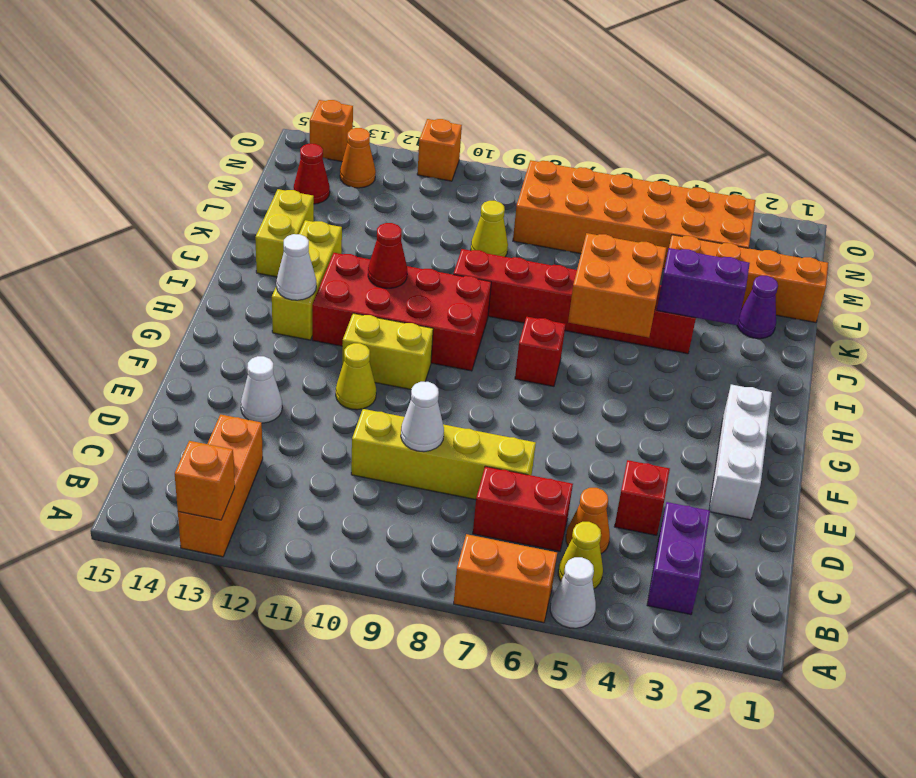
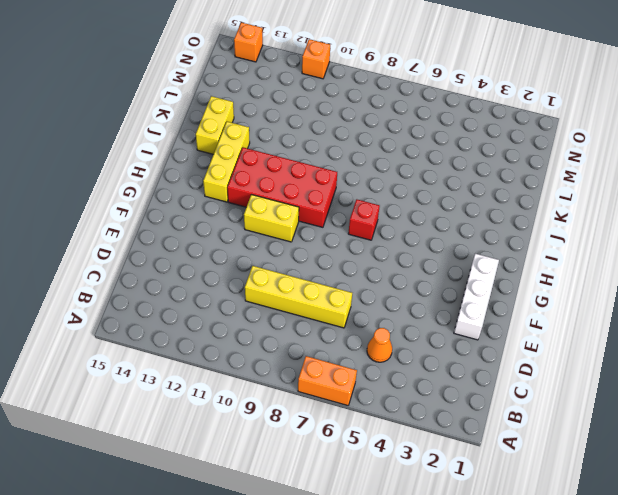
none -> white 1x1 cone [550,557,596,628]
none -> orange 1x3 brick [178,415,263,557]
none -> purple 1x2 brick [647,502,710,615]
none -> yellow 1x1 cone [558,522,603,589]

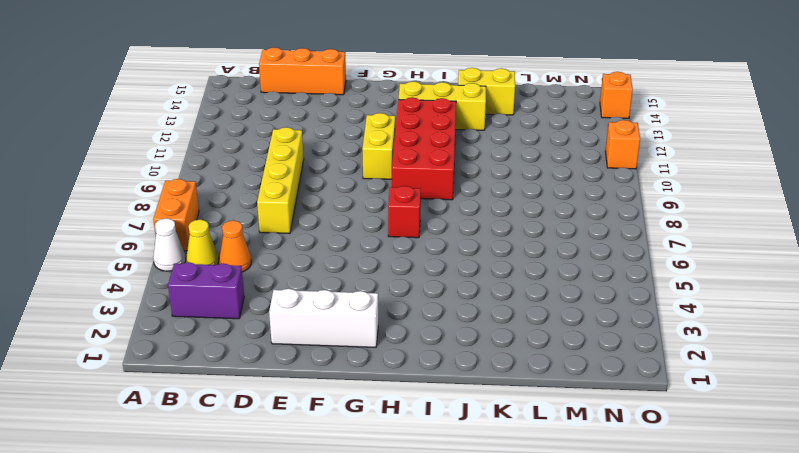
orange 1x3 brick [259,48,346,95] -> orange 1x3 brick moved to [178,415,263,557]
none -> red 1x2 brick [473,466,573,551]
none -> red 1x1 brick [614,460,670,535]
none -> white 1x1 cone [241,356,282,423]
none -> yellow 1x1 cone [336,343,376,410]

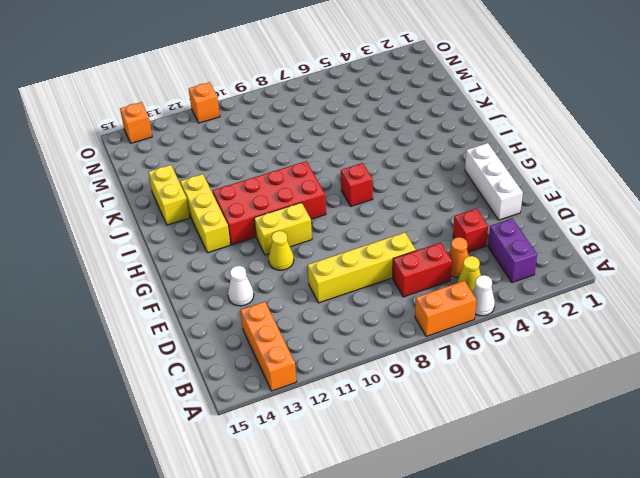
none -> red 1x6 brick [453,249,696,354]
none -> purple 1x1 cone [737,276,778,339]
none -> orange 1x4 brick [669,235,828,323]
none -> yellow 1x1 cone [471,201,508,257]

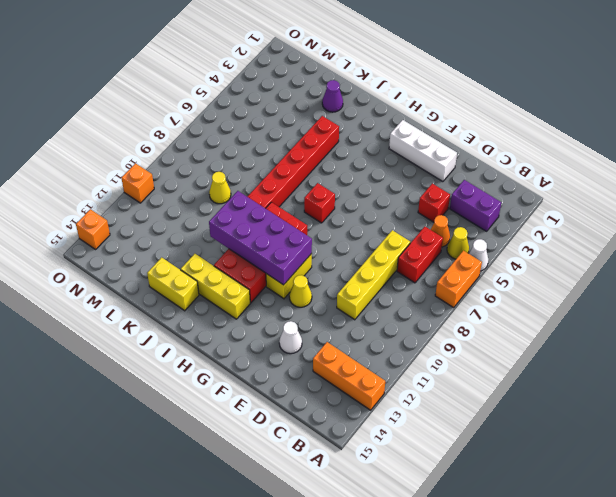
purple 2x4 brick [209,191,312,285] -> red 1x1 cone [368,223,407,288]
none -> orange 1x4 brick [669,235,828,323]
none -> orange 2x6 brick [513,160,756,269]
none -> red 1x1 cone [294,144,330,204]
none -> orange 1x1 cone [340,128,376,188]

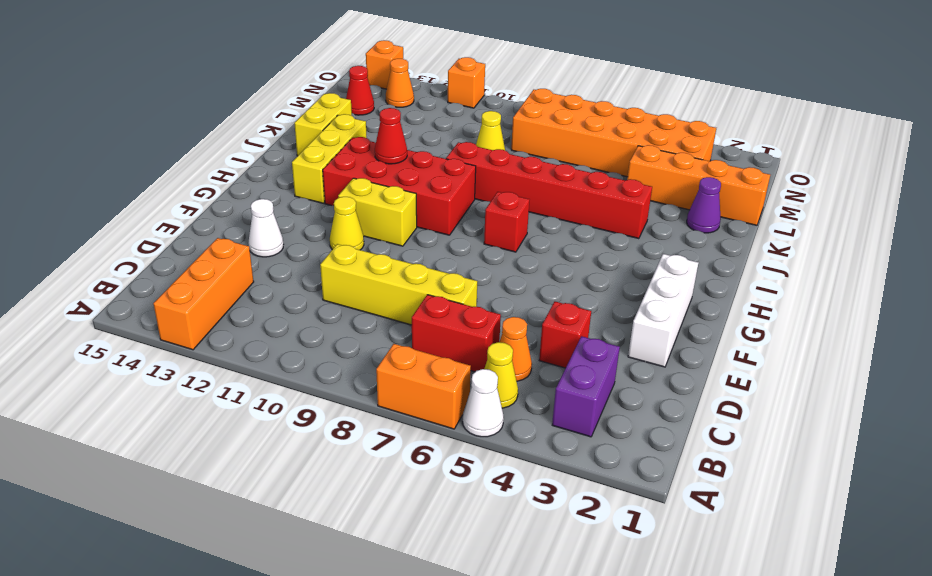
none -> orange 1x1 brick [175,441,235,520]
none -> white 1x1 cone [401,382,444,452]
none -> white 1x1 cone [276,234,316,300]
none -> orange 2x2 brick [568,233,666,338]

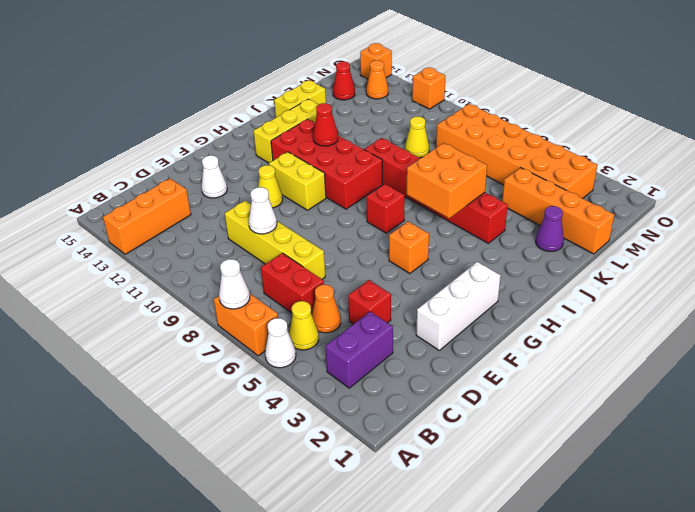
white 1x1 cone [219,259,250,309] -> white 1x1 cone moved to [276,234,316,300]
orange 1x1 brick [389,222,429,274] -> orange 1x1 brick moved to [175,441,235,520]
none -> purple 1x2 brick [657,248,750,325]

